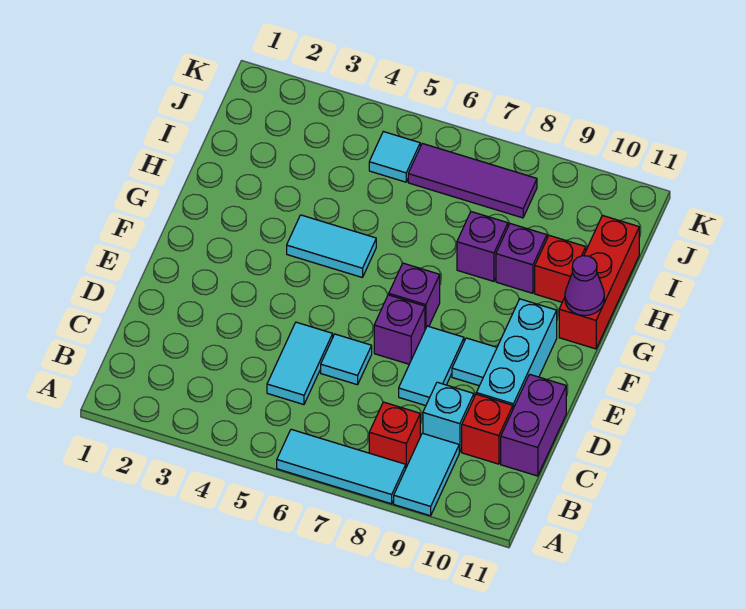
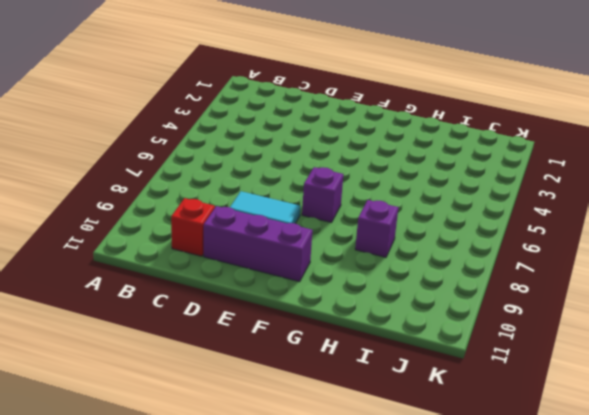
purple 1x3 brick [204,206,313,282] -> cyan 1x3 brick [476,299,557,409]
none -> cyan 1x3 tile [277,429,406,504]
none -> cyan 1x2 tile [394,433,459,516]
none -> red 1x1 brick [369,402,420,467]

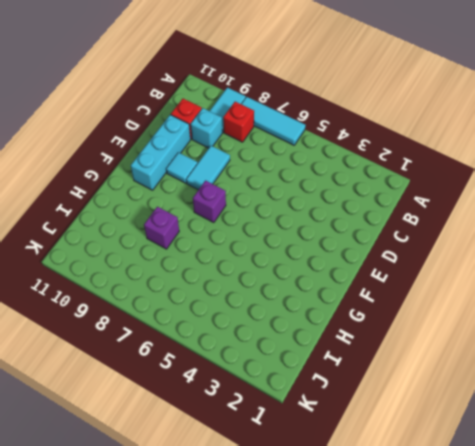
none -> cyan 1x2 tile [267,322,333,405]
none -> purple 1x2 brick [501,374,566,476]
none -> cyan 1x1 tile [321,334,372,385]

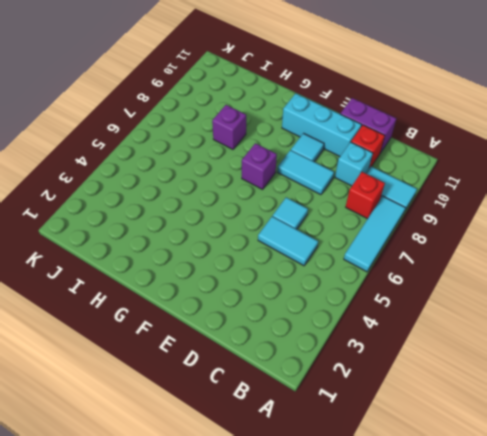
none -> purple 1x1 brick [374,295,425,364]
none -> cyan 1x2 tile [287,215,376,277]
none -> red 1x3 brick [559,216,639,349]

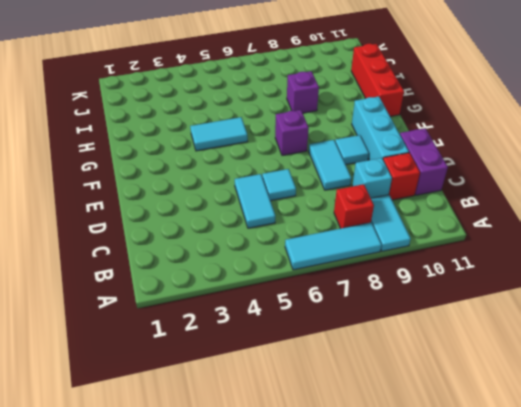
none -> purple 1x1 brick [374,295,425,364]
none -> purple 1x1 brick [496,224,547,293]
none -> red 1x1 brick [535,235,586,302]

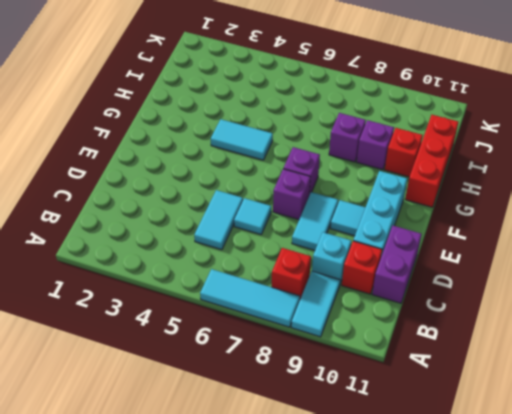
none -> cyan 1x1 tile [369,132,420,182]
none -> purple 1x3 tile [408,143,537,218]
none -> purple 1x1 cone [565,256,604,315]

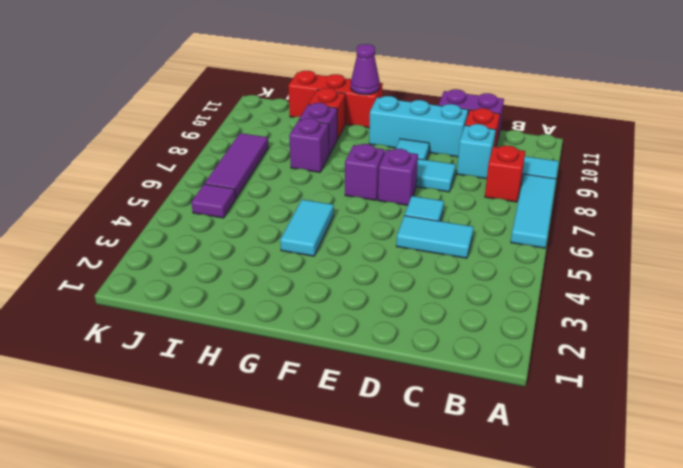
purple 1x1 tile [191,184,235,218] -> cyan 1x1 tile [369,132,420,182]

